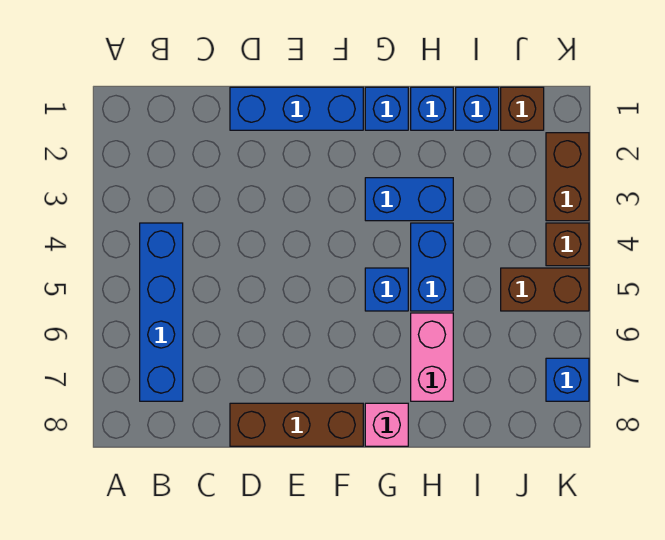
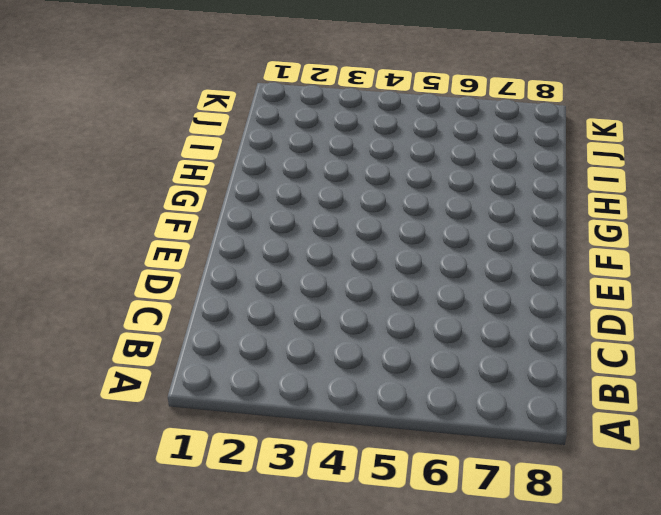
none -> blue 1x4 brick [140,223,183,401]
none -> blue 1x3 brick [230,87,363,130]
none -> brown 1x3 brick [230,403,363,446]

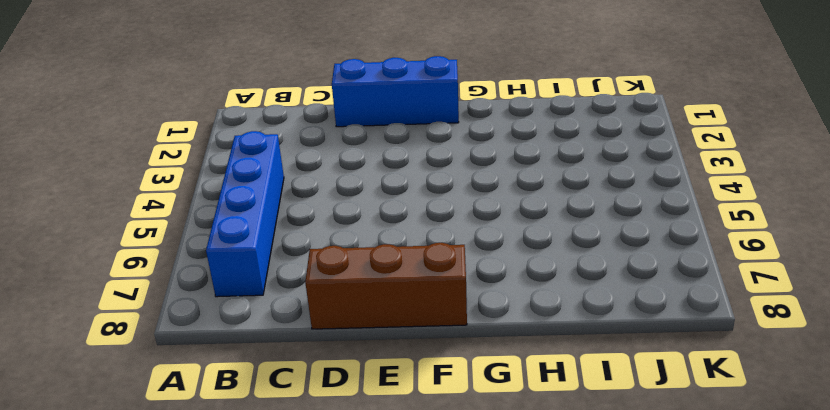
none -> blue 1x1 brick [365,87,408,130]
none -> blue 1x2 brick [365,178,453,221]
none -> blue 1x1 brick [365,268,408,311]

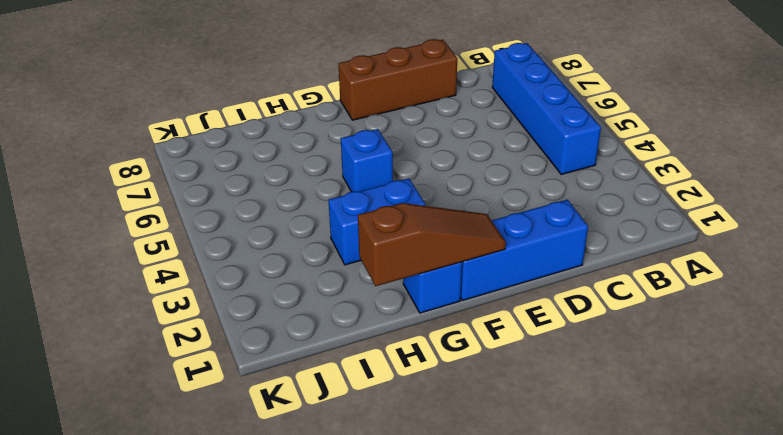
brown 1x3 slope [358,203,506,286] -> none
none -> pink 1x1 brick [365,403,408,446]
none -> blue 1x1 brick [411,87,453,130]
none -> blue 1x2 brick [411,223,453,311]

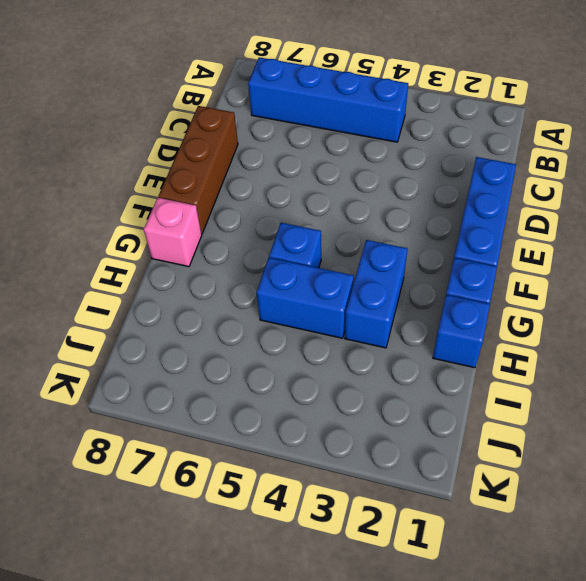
none -> pink 1x2 brick [411,313,453,401]
none -> blue 1x1 brick [456,87,499,130]
none -> brown 1x1 brick [501,87,544,130]

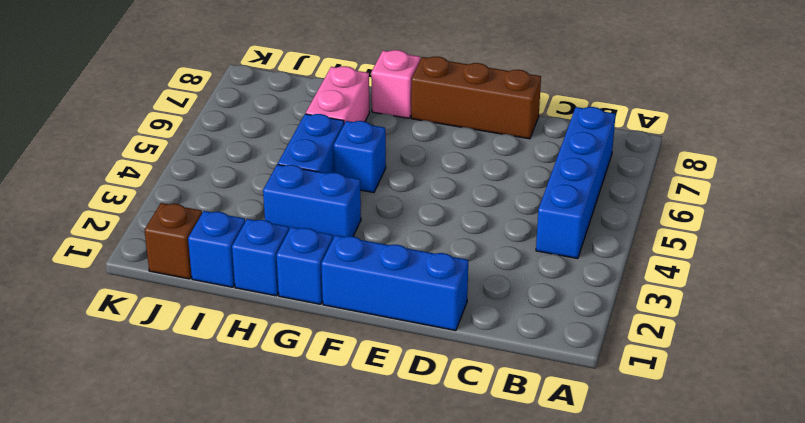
none -> brown 1x2 brick [501,268,589,311]
none -> brown 1x2 brick [546,133,589,221]
none -> brown 1x1 brick [546,223,589,266]

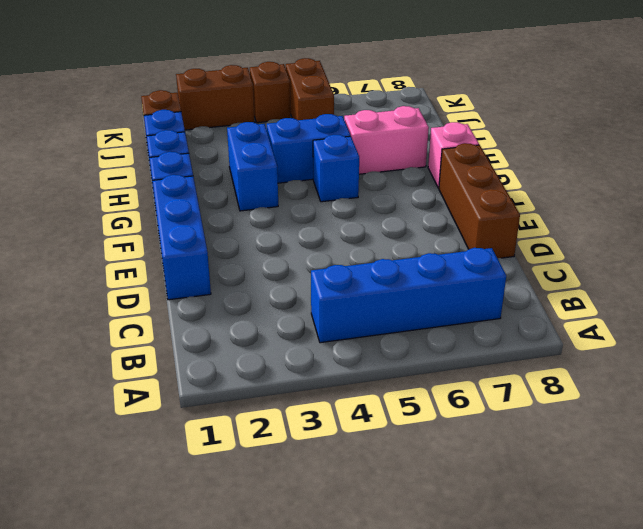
none -> blue 1x1 brick [546,358,589,401]

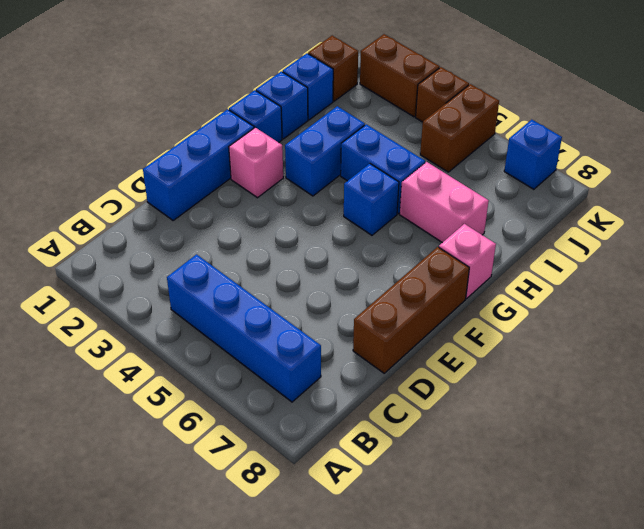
pink 1x1 brick [229,127,283,198] -> none

